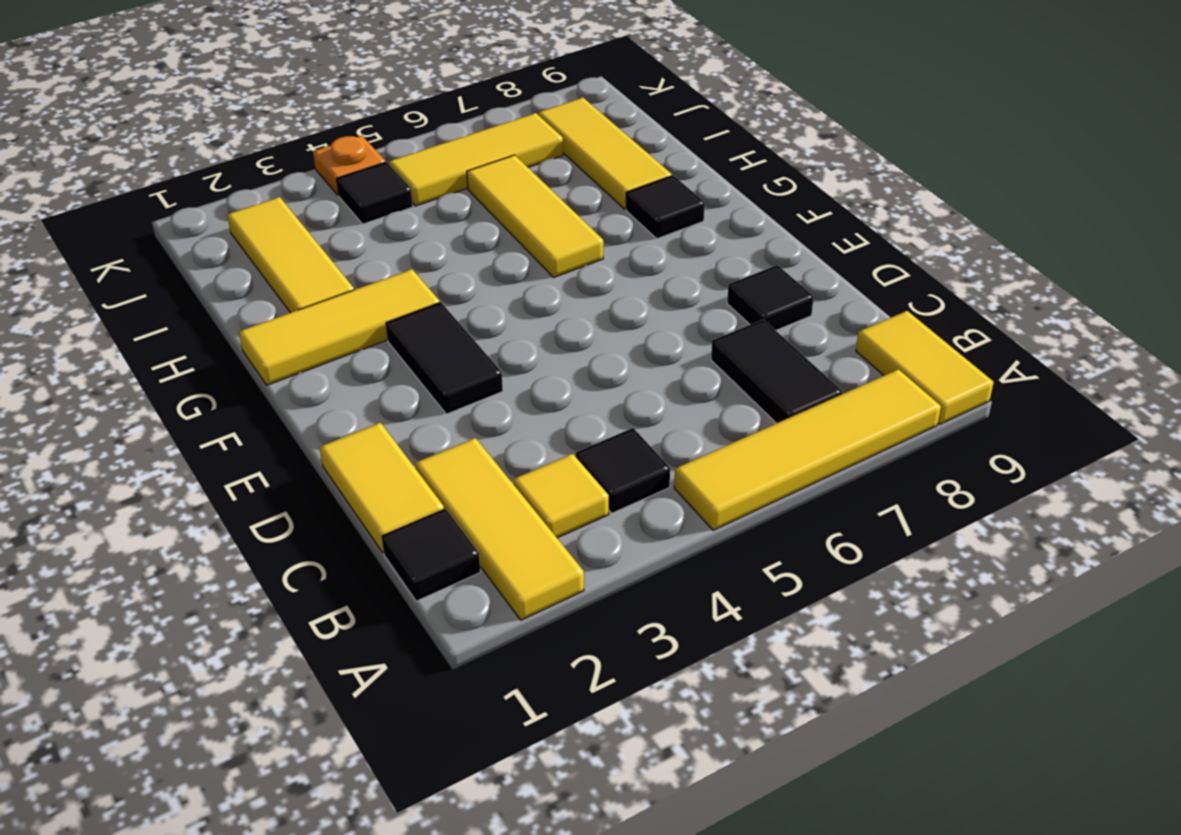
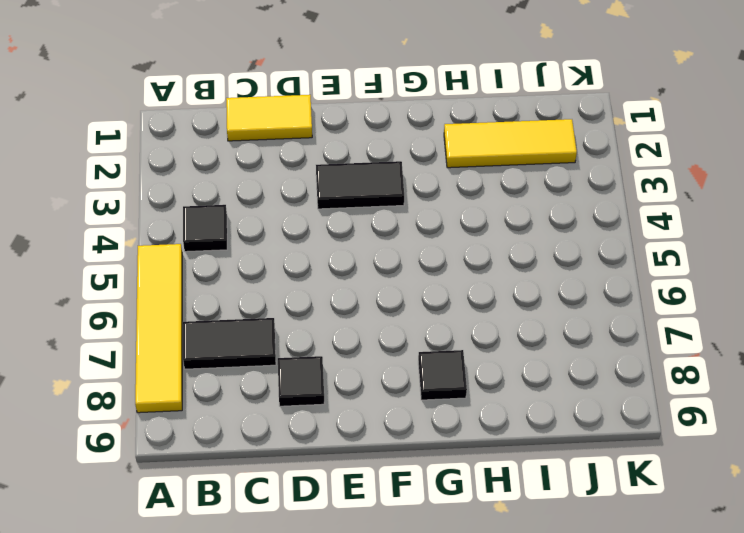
none -> yellow 1x3 tile [415,438,584,620]
none -> yellow 1x2 tile [856,311,994,424]
none -> black 1x1 tile [381,508,480,601]

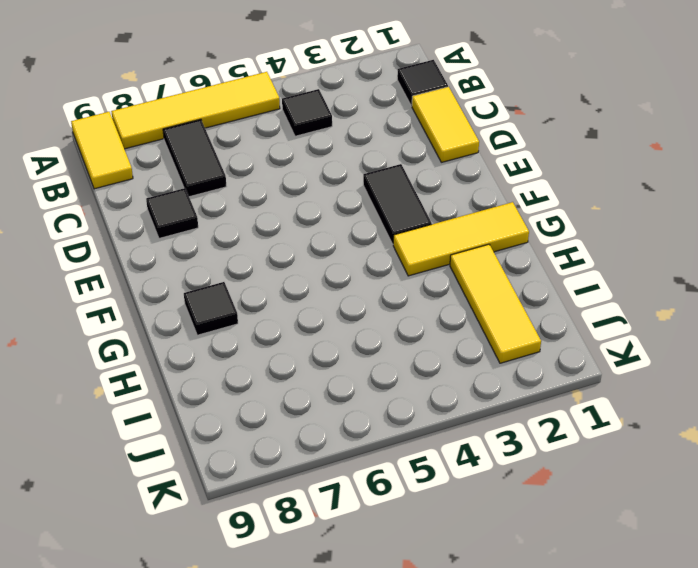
none -> yellow 1x3 tile [415,438,584,620]
none -> yellow 1x1 tile [513,454,609,538]
none -> yellow 1x3 tile [467,155,603,277]

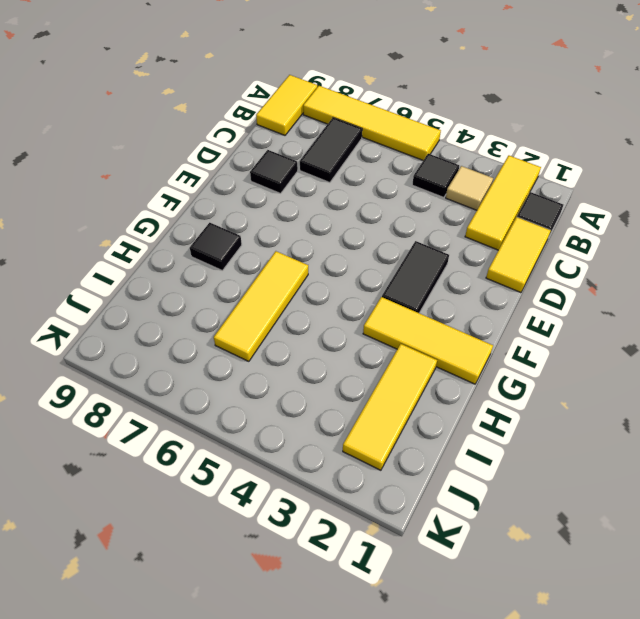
tan 1x1 tile [446,166,493,210] -> yellow 1x1 tile [513,454,609,538]
none -> yellow 1x3 tile [538,98,672,209]
none -> black 1x1 tile [337,162,413,224]
none -> yellow 1x3 tile [389,113,563,206]

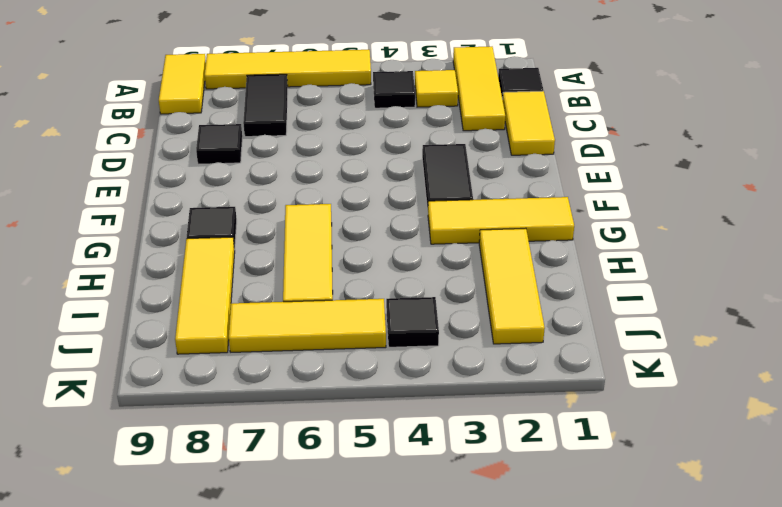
none -> orange 1x1 plate [313,136,385,196]

